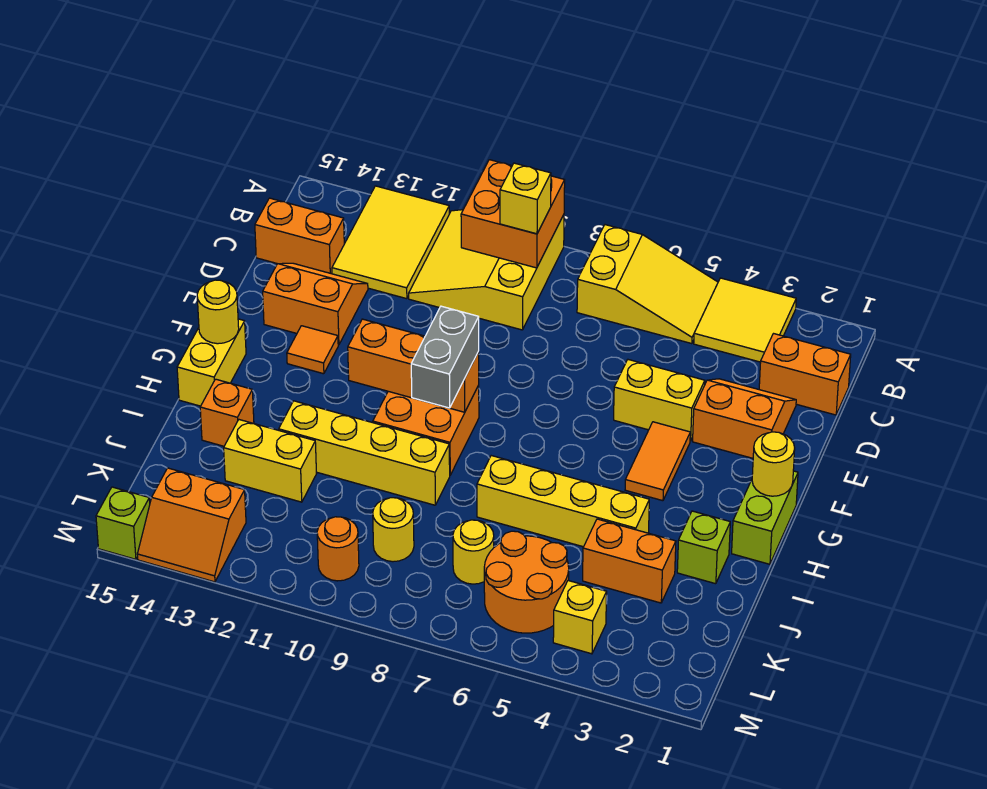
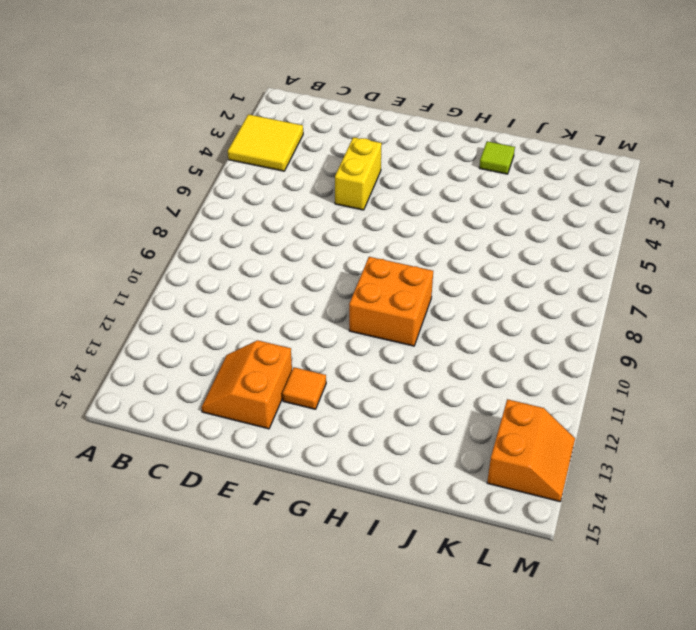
lime 1x1 tile [479,141,515,174] -> lime 1x1 brick [677,511,730,584]
none -> yellow 2x3 slope [577,225,718,344]
none -> yellow 3x3 slope [409,210,564,330]
none -> yellow 2x3 tile [332,186,449,299]
none -> orange 1x2 brick [759,334,851,415]

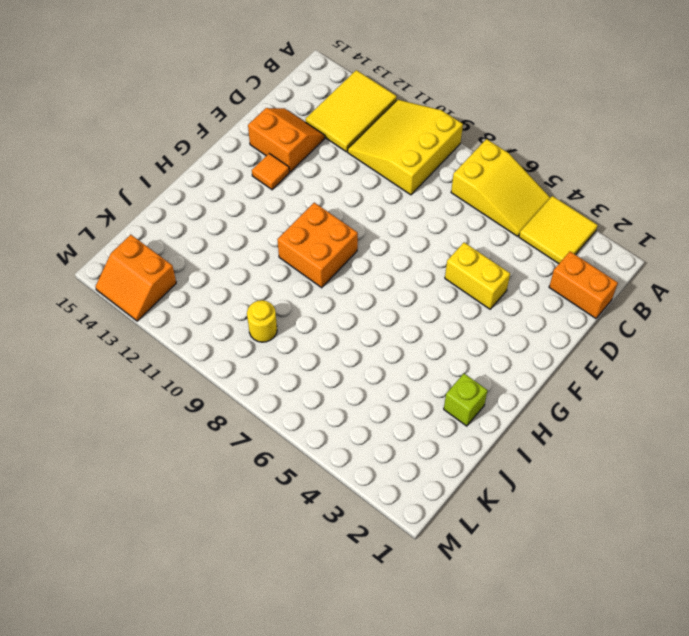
none -> orange 1x2 brick [255,198,344,274]
none -> orange 2x2 slope [693,379,796,458]
none -> orange 1x2 tile [625,422,690,501]
none -> lime 1x2 brick [732,471,798,564]

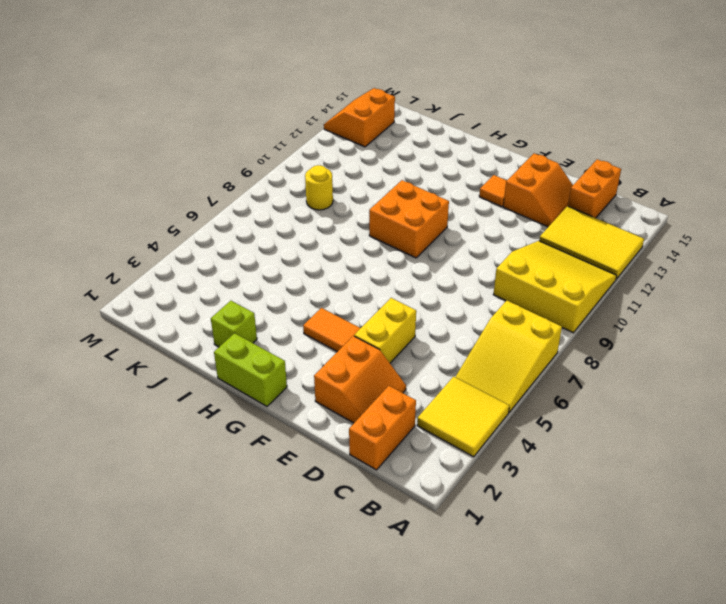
none -> yellow 1x2 brick [177,319,246,406]
none -> yellow 1x4 brick [477,456,649,547]
none -> yellow 1x4 brick [279,401,450,505]
none -> orange 1x1 brick [200,379,254,446]

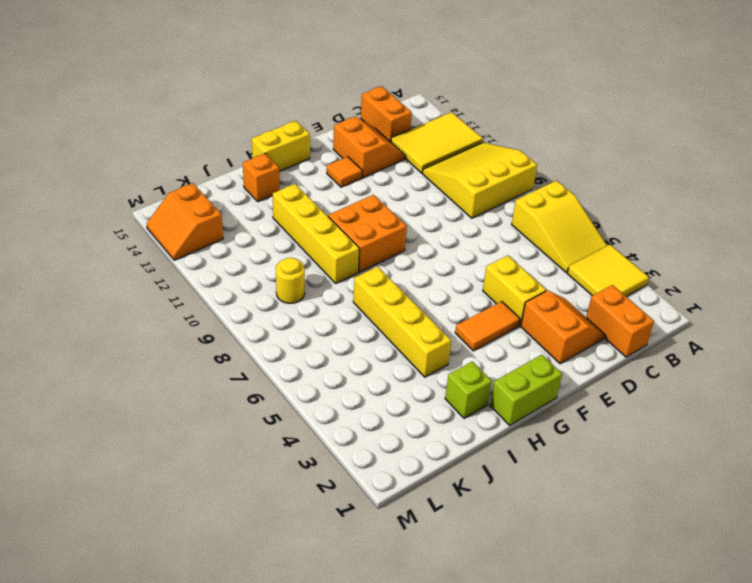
none -> orange 1x2 brick [583,519,676,603]
none -> yellow 1x2 brick [224,420,317,502]
none -> orange 2x2 round brick [484,531,569,633]
none -> yellow 1x1 round brick [453,520,494,584]

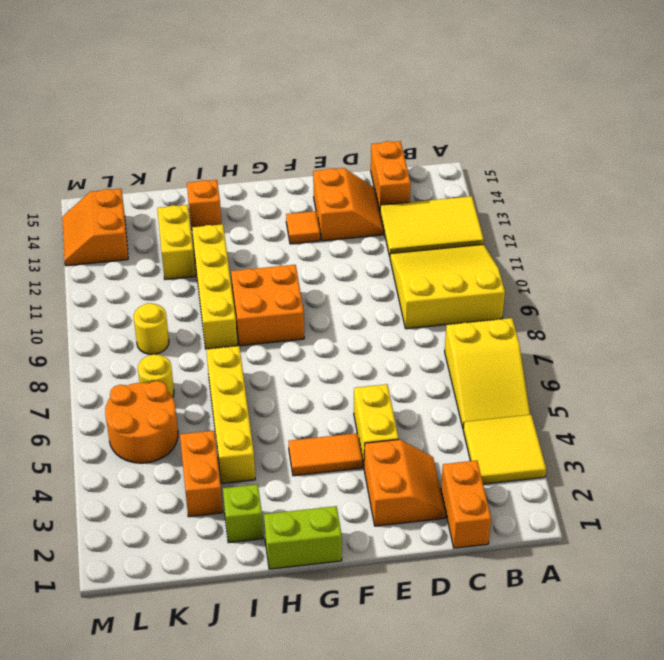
none -> yellow 1x2 brick [177,319,246,406]
none -> yellow 1x1 brick [553,580,607,654]
none -> orange 1x1 round brick [317,517,359,581]
none -> lime 1x1 brick [96,487,150,559]

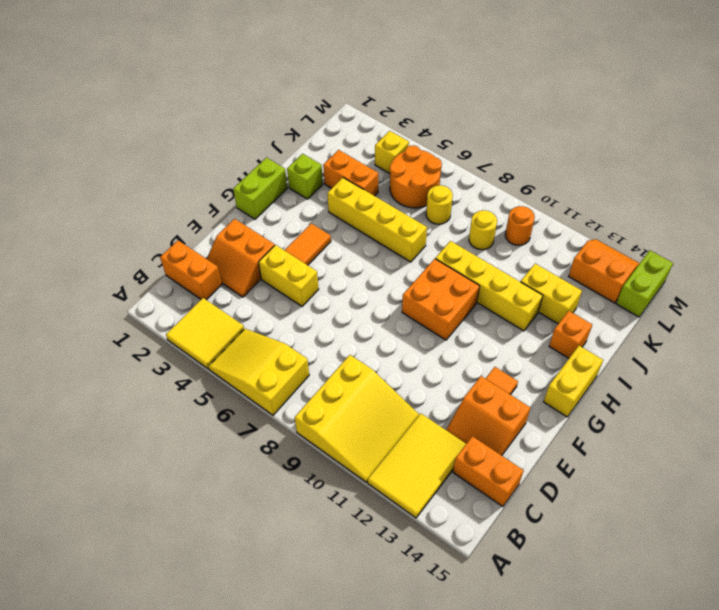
lime 1x2 brick [616,251,673,317] -> lime 1x1 brick [96,487,150,559]
none -> orange 2x2 brick [461,160,565,268]
none -> yellow 1x1 round brick [752,432,795,496]
none -> orange 1x3 brick [348,319,479,412]
none -> yellow 1x1 round brick [197,280,239,344]

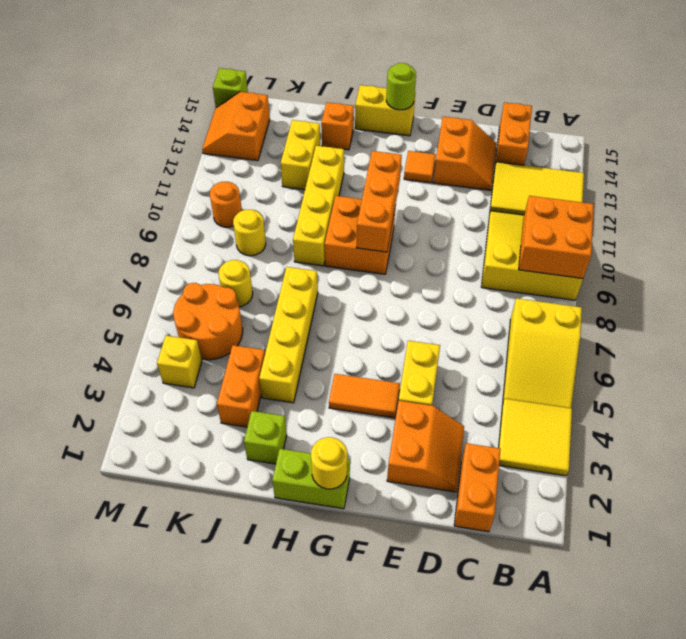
lime 1x1 round brick [386,63,416,110] -> yellow 1x1 round brick [197,280,239,344]
none -> yellow 1x1 brick [500,163,551,234]
none -> grey 1x2 brick [411,306,479,408]

